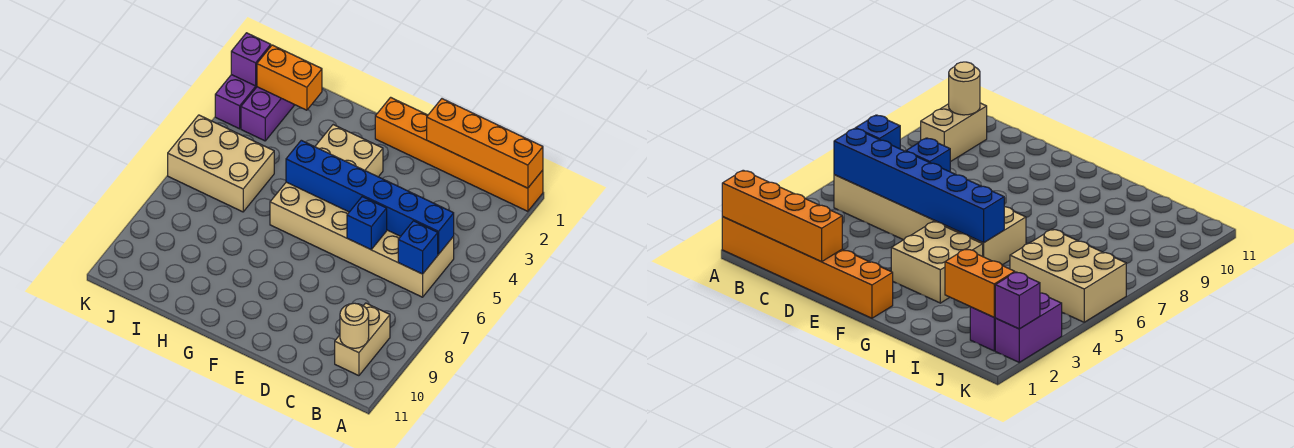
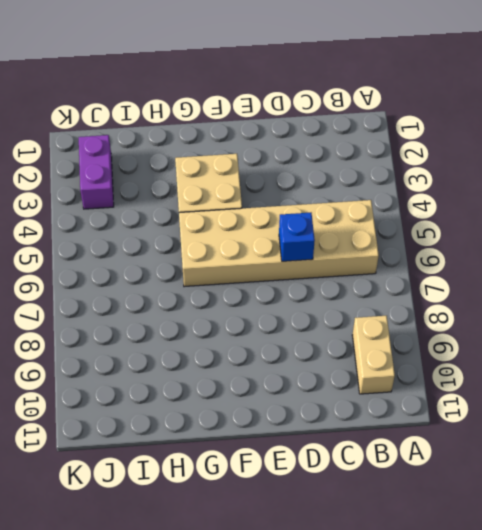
none -> orange 1x6 brick [375,97,543,211]
none -> tan 2x3 brick [168,115,274,212]
none -> purple 1x2 brick [215,75,257,129]

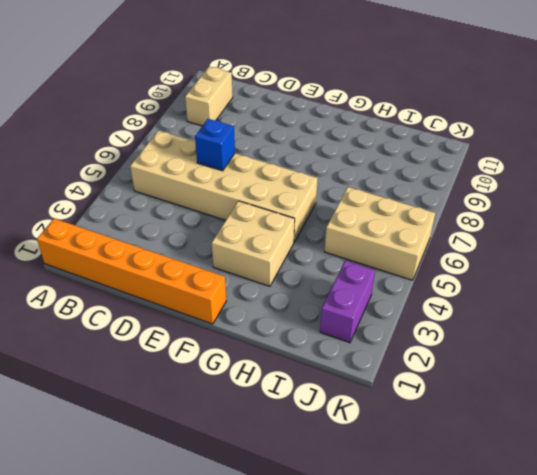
none -> purple 1x2 brick [215,75,257,129]
none -> orange 1x4 brick [427,99,543,188]
none -> blue 1x6 brick [286,140,454,254]

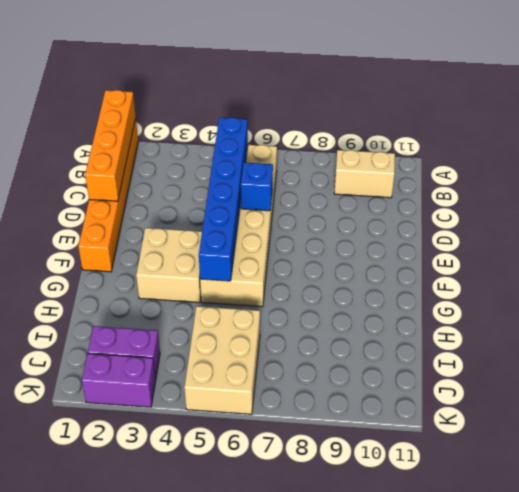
none -> blue 1x1 brick [398,221,438,274]
none -> tan 1x1 round brick [340,303,369,348]
none -> orange 1x2 brick [257,45,322,110]

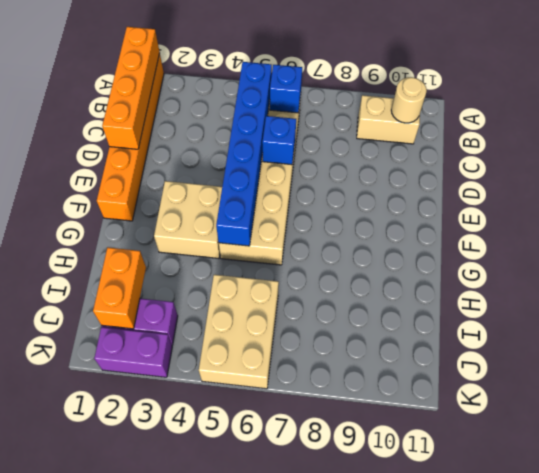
none -> purple 1x1 brick [231,33,271,86]

